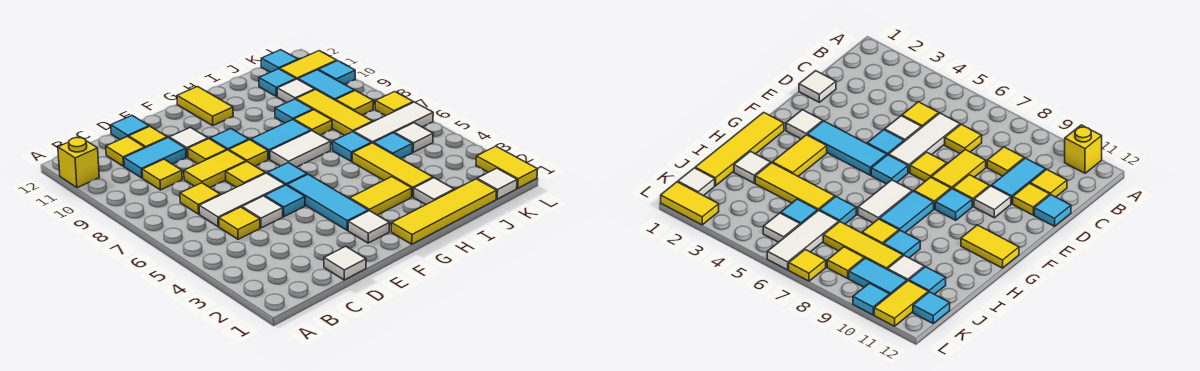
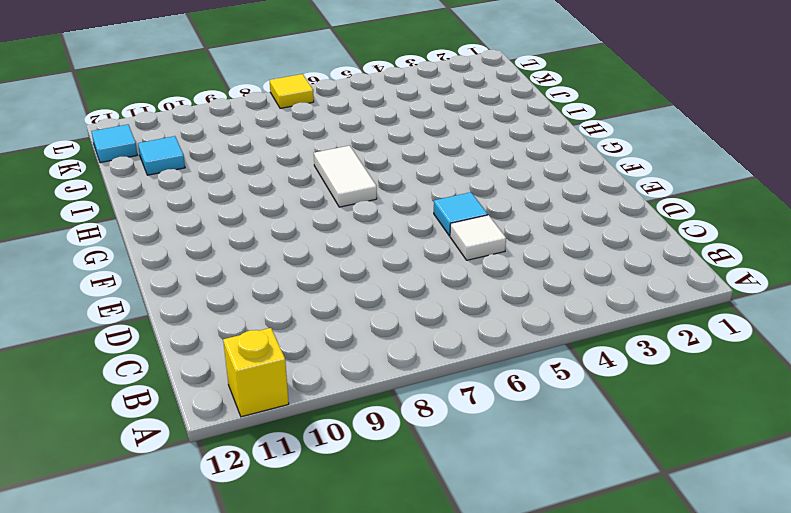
none -> yellow 1x1 tile [219,207,260,239]
none -> white 1x3 tile [199,173,285,227]
none -> yellow 1x1 tile [180,183,220,214]
none -> yellow 1x1 tile [142,159,182,190]

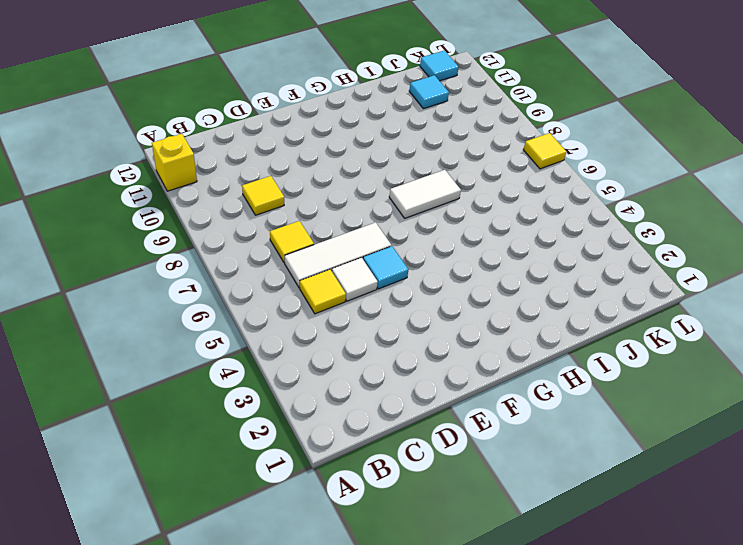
none -> cyan 1x2 tile [124,138,186,178]
none -> yellow 1x1 tile [106,136,145,166]
none -> white 1x1 tile [324,246,366,280]
none -> yellow 1x2 tile [184,150,246,187]

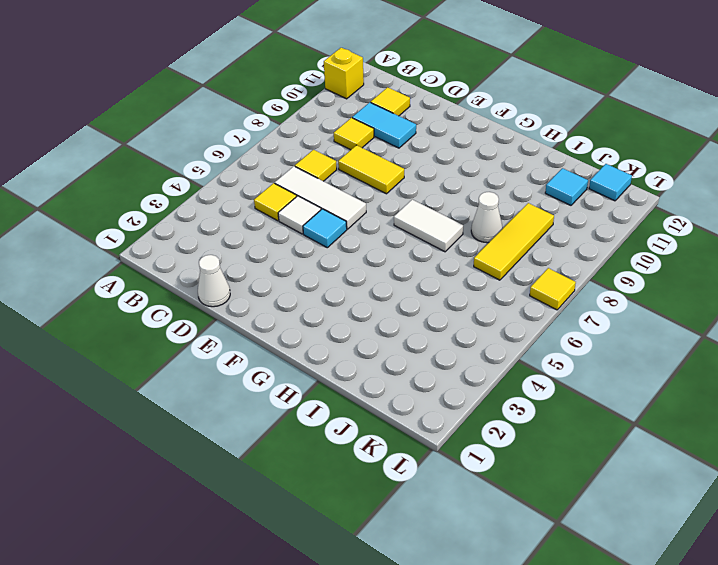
white 1x1 cone [198,255,230,307] -> white 1x1 tile [324,246,366,280]
white 1x1 cone [471,192,502,243] -> yellow 1x1 tile [294,110,332,135]
none -> yellow 1x1 tile [129,126,167,148]
none -> cyan 1x1 tile [111,116,149,140]
none -> yellow 1x1 tile [226,162,265,187]
none -> yellow 1x1 tile [188,139,227,164]

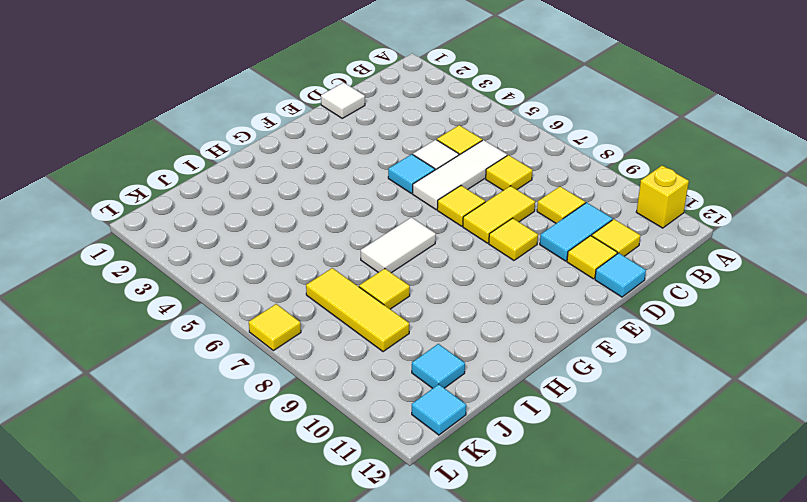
none -> white 1x1 tile [169,127,208,157]
none -> white 1x1 tile [348,211,390,243]
none -> cyan 1x3 tile [287,174,368,230]
none -> cyan 1x1 tile [267,163,307,185]

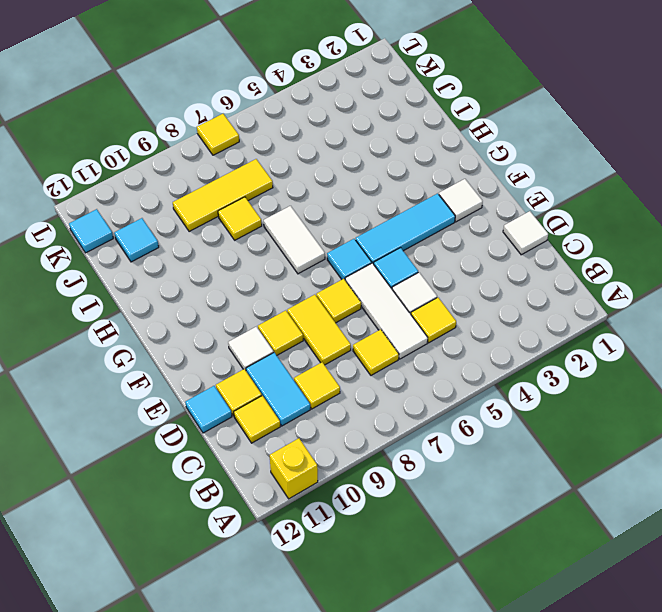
none -> yellow 1x1 tile [229,140,268,166]
none -> cyan 1x1 tile [210,129,249,150]
none -> yellow 1x4 tile [391,179,497,244]
none -> yellow 1x2 tile [350,177,412,215]

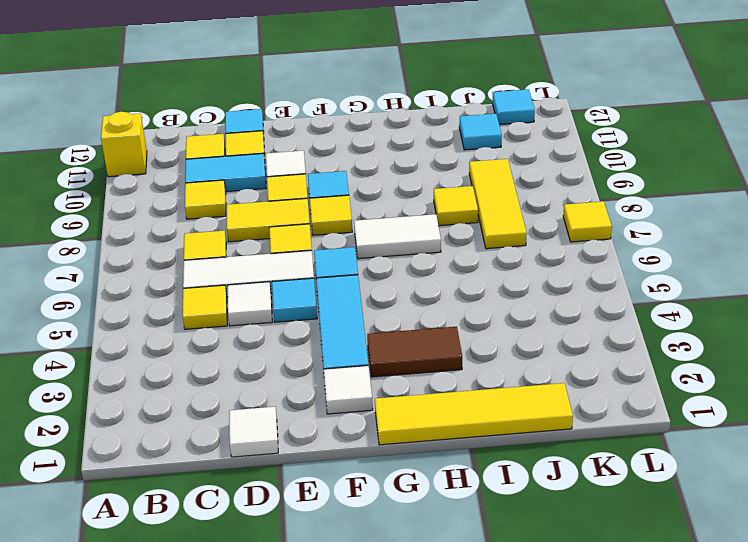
brown 1x2 tile [367,327,462,377] -> yellow 1x2 tile [350,177,412,215]
none -> cyan 1x2 tile [251,120,311,159]
none -> yellow 1x2 tile [177,87,233,126]
none -> white 1x1 tile [414,178,454,205]
none -> yellow 1x3 tile [352,143,433,197]

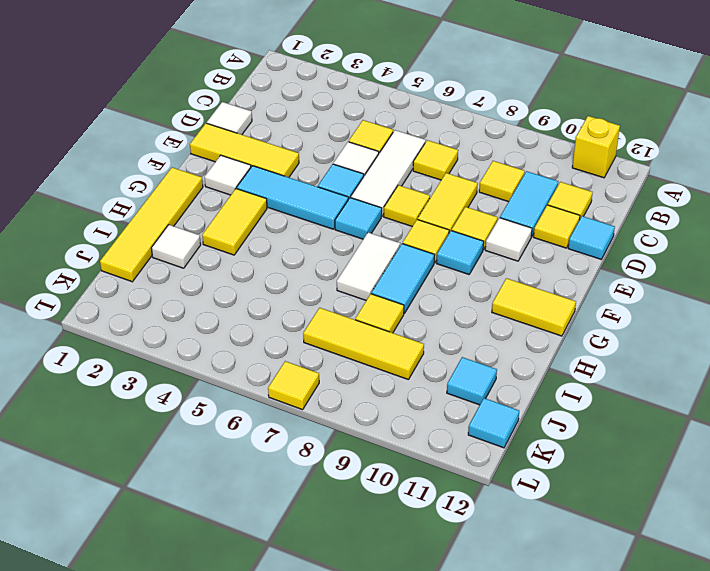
yellow 1x3 tile [190,123,299,177] -> yellow 1x3 tile moved to [352,143,433,197]
none -> cyan 1x1 tile [333,132,371,161]
none -> cyan 1x1 tile [275,99,313,123]
none -> cyan 1x1 tile [374,133,413,159]
none -> white 1x3 tile [354,102,433,143]

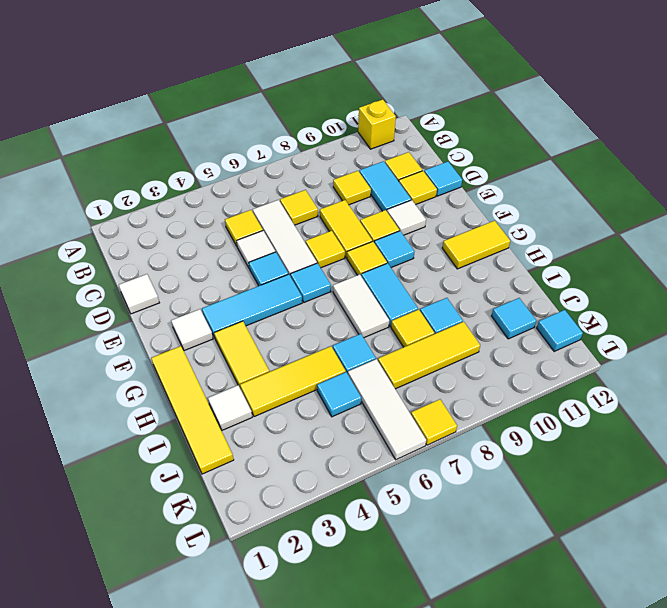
none -> white 1x1 tile [277,79,315,102]
none -> white 1x1 tile [477,168,517,199]
none -> white 1x1 tile [394,123,433,152]
none -> yellow 1x1 tile [336,91,374,115]

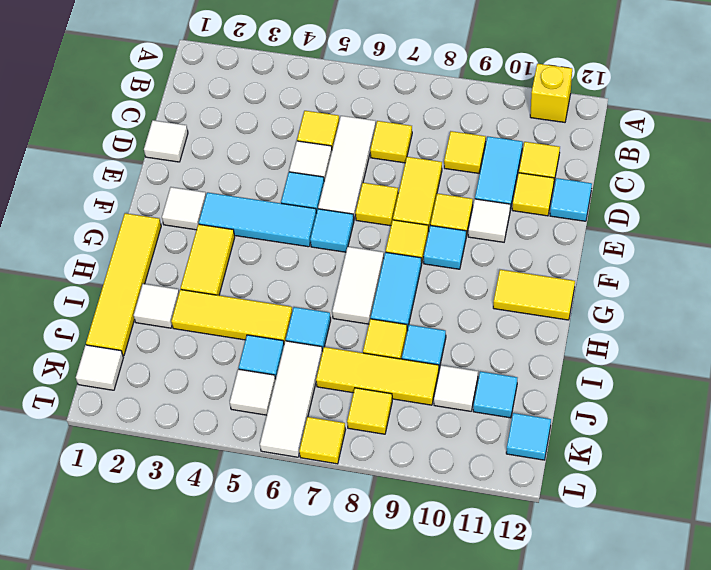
none -> cyan 1x2 tile [298,70,354,100]
none -> yellow 1x2 tile [280,51,337,79]
none -> yellow 1x2 tile [476,146,538,188]
none -> cyan 1x1 tile [319,61,355,84]

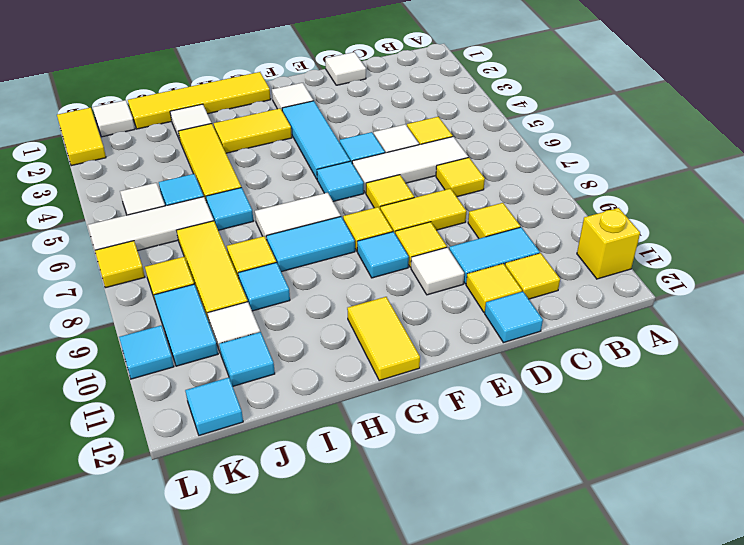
none -> yellow 1x2 tile [280,51,337,79]

